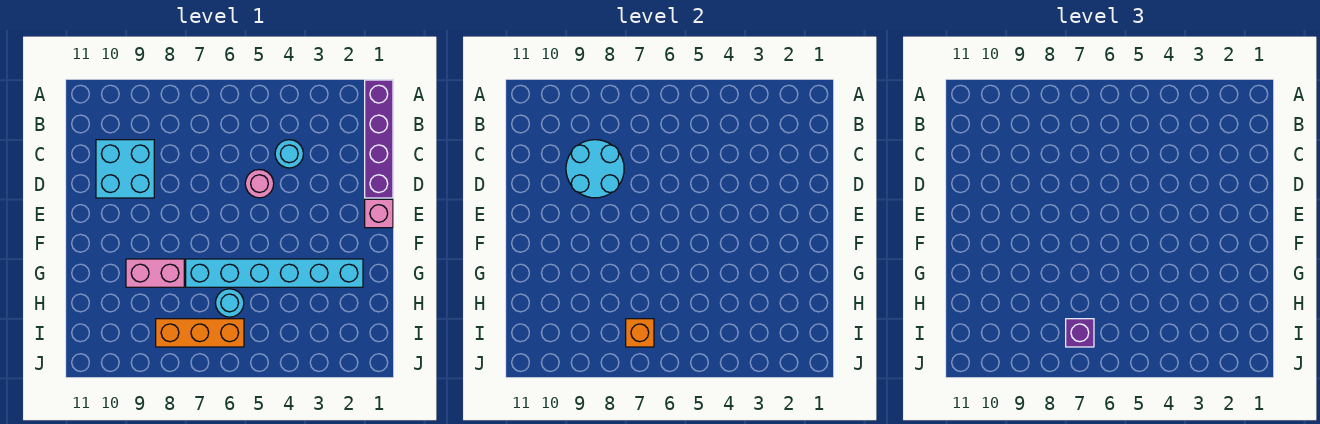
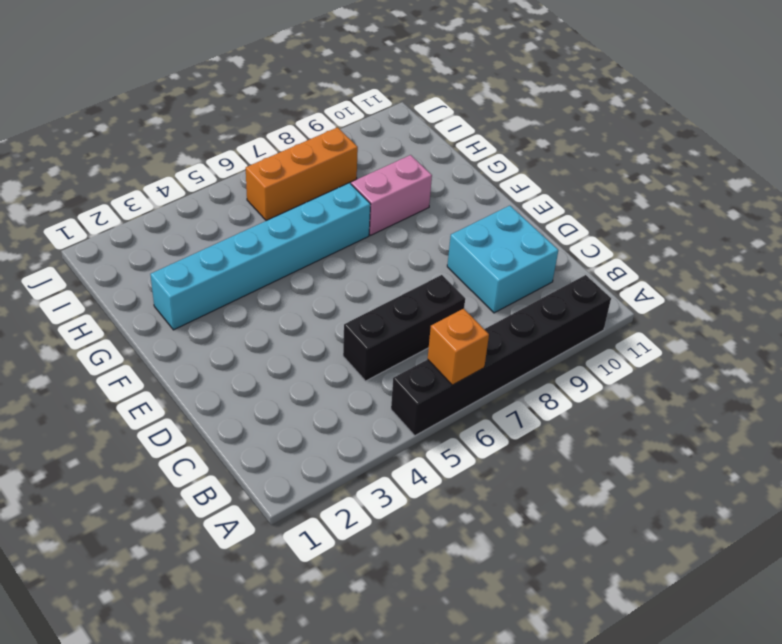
black 1x6 brick [391,275,611,436] -> none
orange 1x1 brick [428,309,489,385] -> orange 1x1 brick moved to [626,319,654,347]
black 1x3 brick [343,275,465,381] -> none
none -> purple 1x4 brick [365,80,393,198]
none -> cyan 1x1 round brick [275,140,303,168]
none -> pink 1x1 round brick [245,170,274,198]

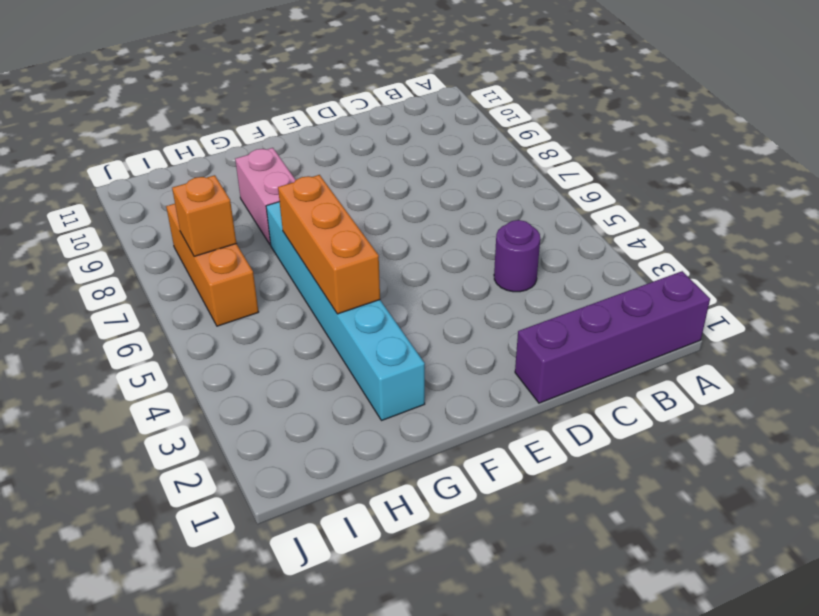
purple 1x1 round brick [494,220,540,292] -> cyan 1x1 round brick [275,140,303,168]
orange 1x3 brick [278,175,380,314] -> none
none -> cyan 2x2 brick [96,140,154,198]
none -> pink 1x1 round brick [245,170,274,198]
none -> pink 1x1 brick [365,199,393,228]

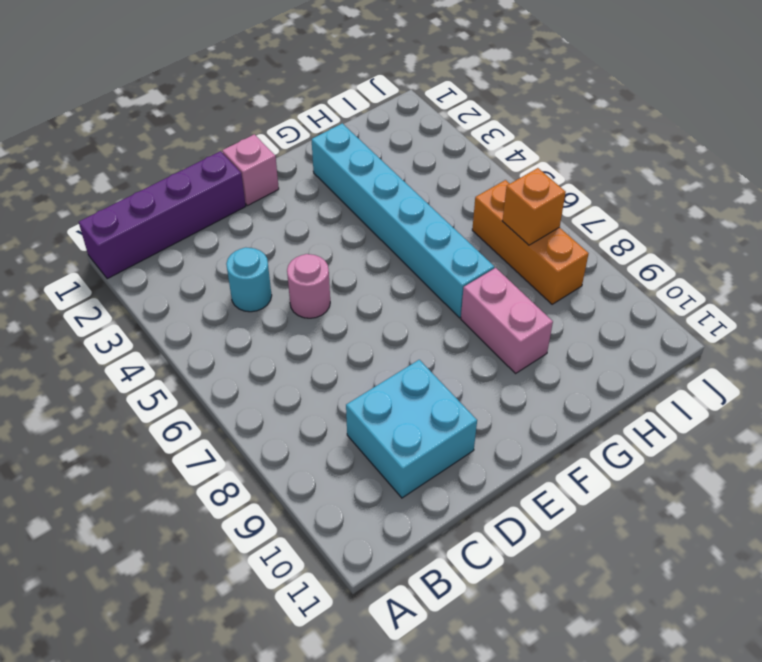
none -> cyan 1x1 round brick [216,289,244,317]
none -> cyan 2x2 round brick [566,140,624,198]
none -> purple 1x1 brick [1066,319,1094,347]

